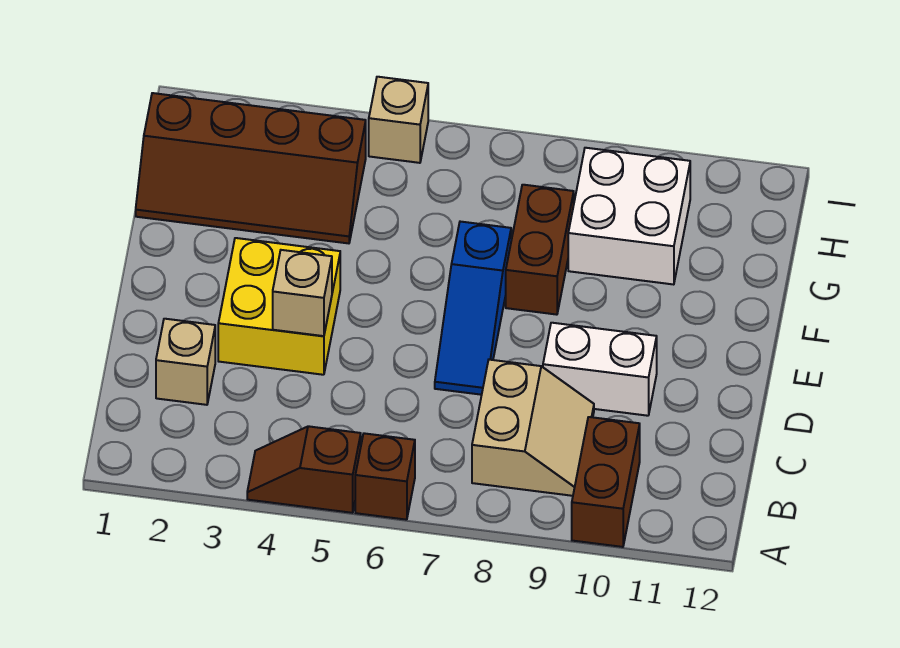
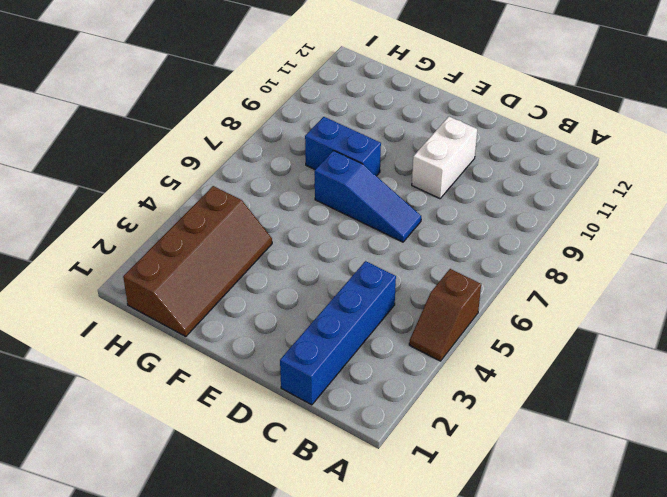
blue 1x4 brick [280,261,396,405] -> tan 1x1 brick [156,319,215,405]
blue 1x2 brick [305,117,381,176] -> brown 1x2 brick [506,185,574,315]
none -> brown 1x1 brick [355,433,415,520]
none -> brown 1x2 brick [572,417,640,547]
none -> tan 2x2 slope [472,360,594,496]

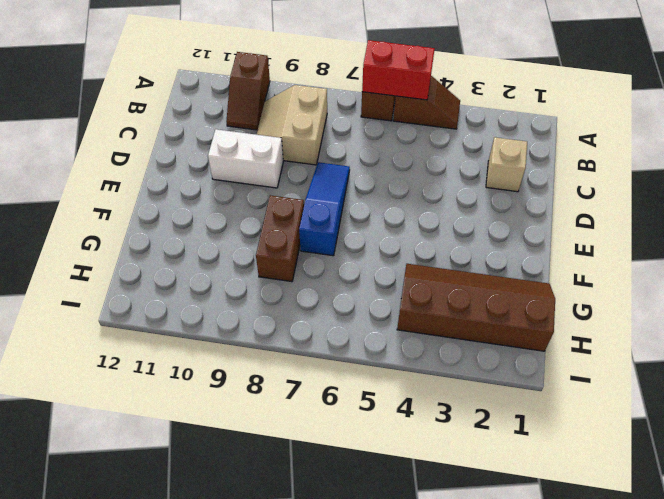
red 1x2 brick [362,40,435,100] -> none
brown 1x2 slope [226,52,270,130] -> brown 1x2 brick [572,417,640,547]
none -> yellow 2x2 brick [218,238,340,375]
none -> white 2x2 brick [568,148,690,285]
none -> tan 1x1 brick [369,77,428,163]

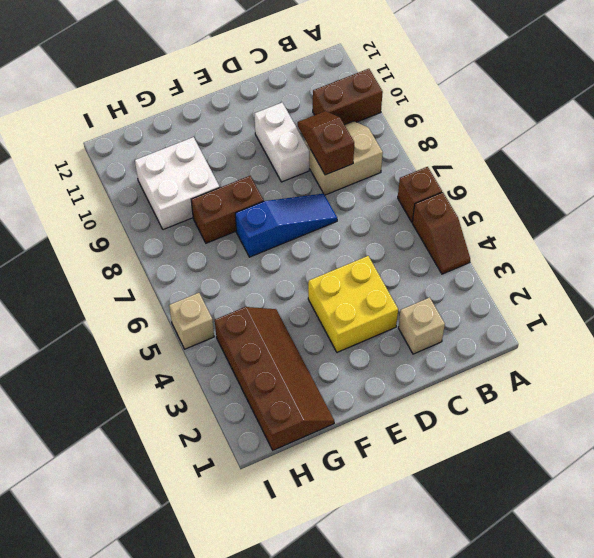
brown 1x2 slope [298,111,354,175] -> none
none -> tan 1x1 brick [273,250,332,336]

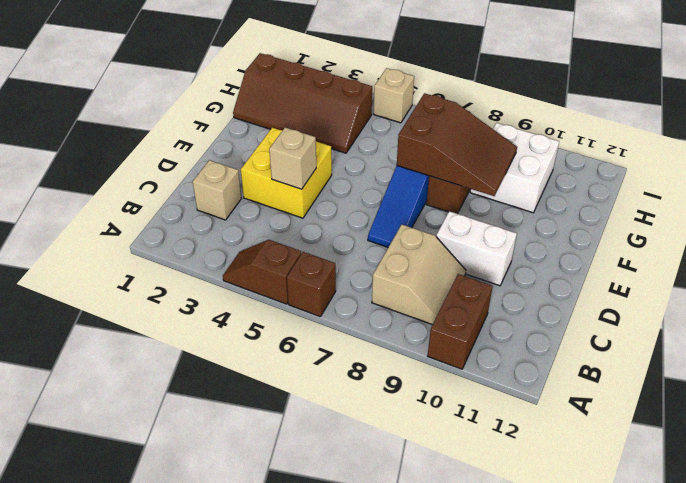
brown 2x3 slope [397,93,517,196] -> none

